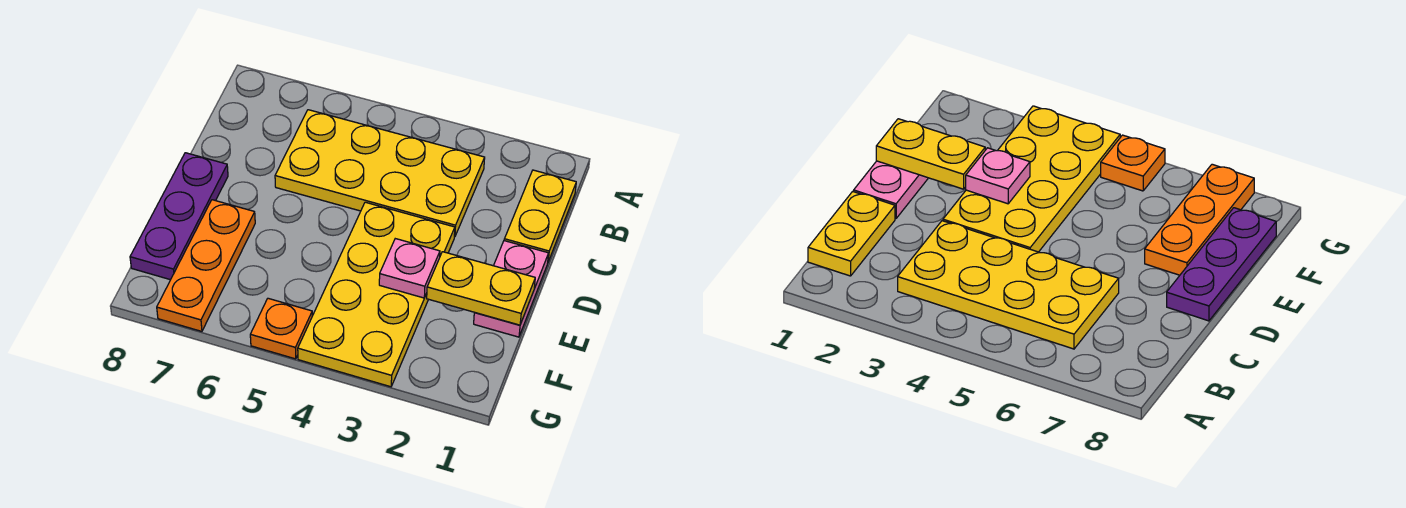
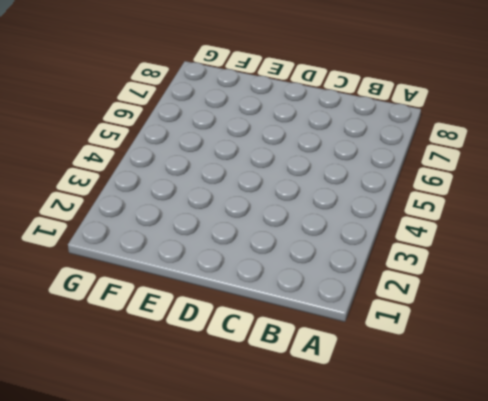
none -> yellow 1x2 plate [504,170,576,261]
none -> yellow 2x4 plate [275,110,485,237]

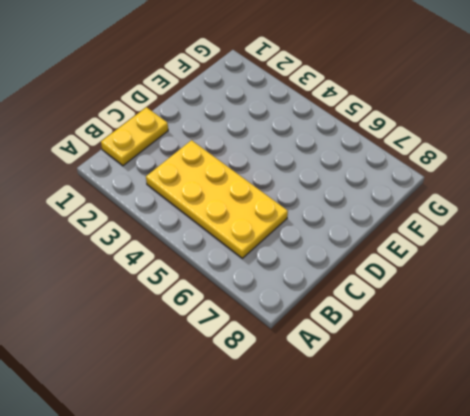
none -> pink 1x2 plate [474,241,549,337]
none -> yellow 2x4 plate [298,202,455,387]

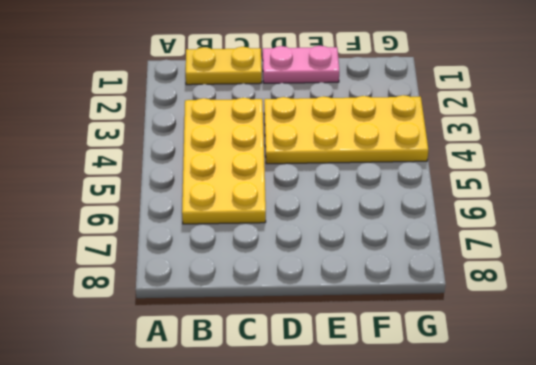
none -> purple 1x3 plate [130,153,228,280]
none -> orange 1x3 plate [157,200,255,331]

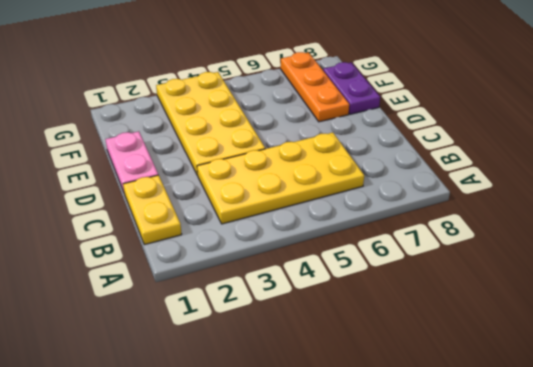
purple 1x2 plate [323,62,380,114] -> purple 1x3 plate [130,153,228,280]
none -> orange 1x1 plate [250,298,312,359]
none -> yellow 1x2 plate [427,252,535,325]

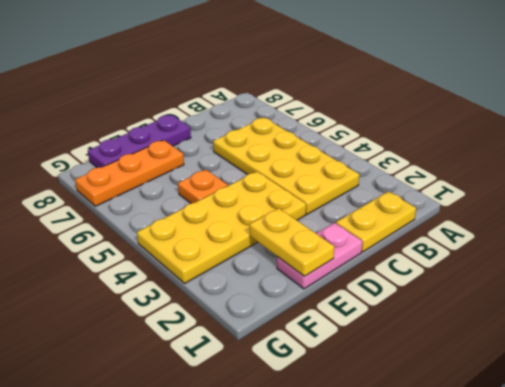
orange 1x1 plate [178,170,228,203] -> orange 1x1 plate moved to [250,298,312,359]
none -> pink 1x1 plate [379,239,440,298]

